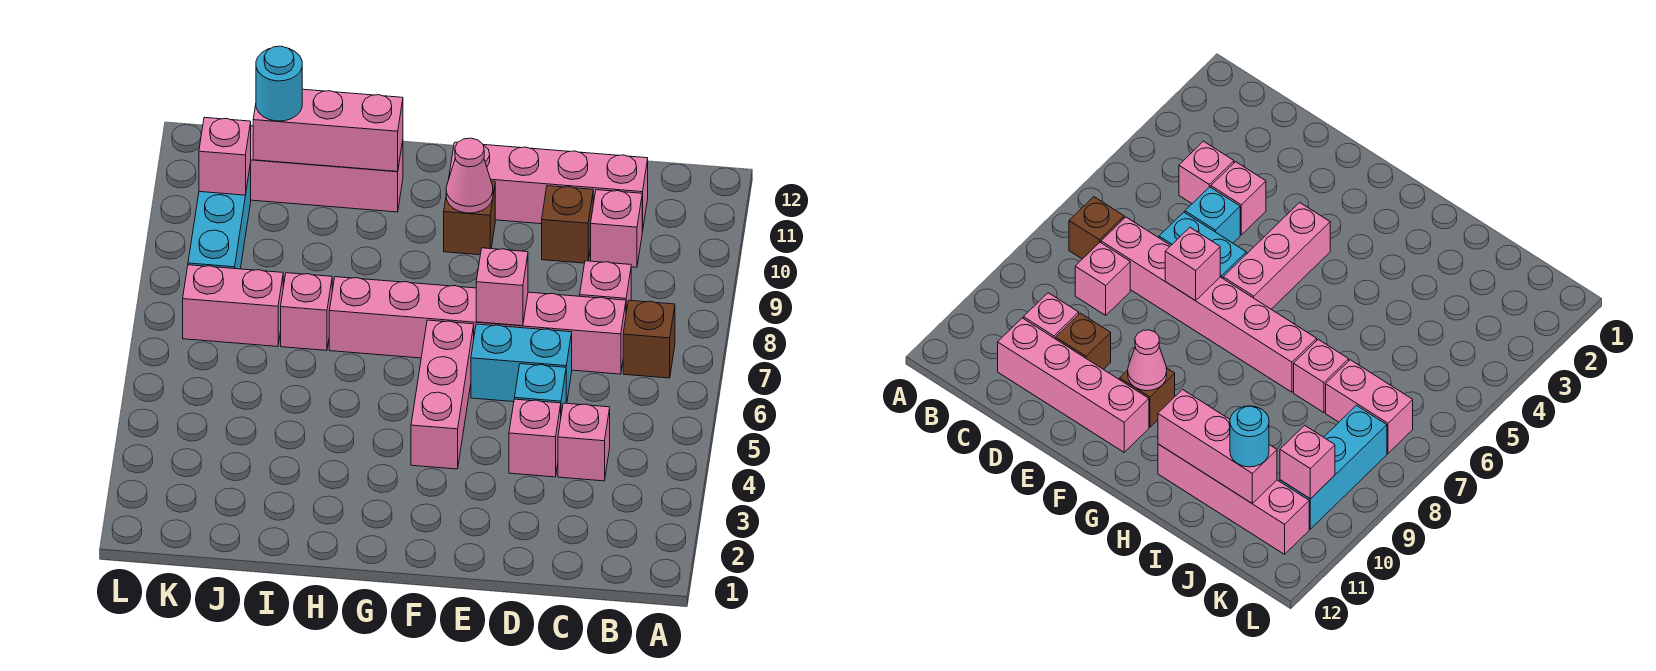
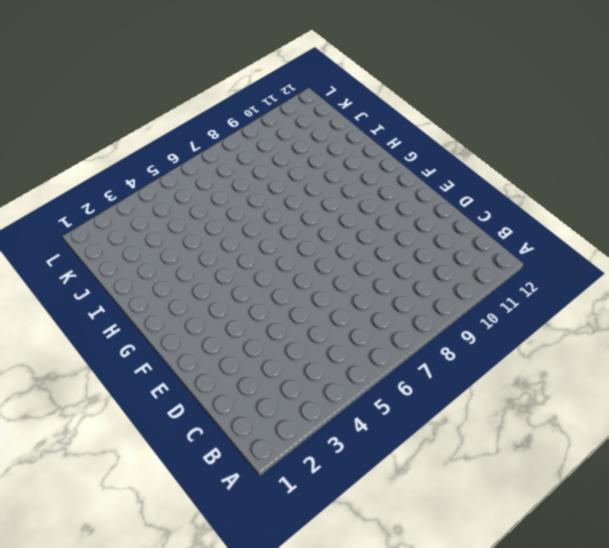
none -> brown 1x1 brick [623,300,675,378]
none -> pink 1x1 brick [558,403,610,481]
none -> pink 1x6 brick [329,277,626,374]

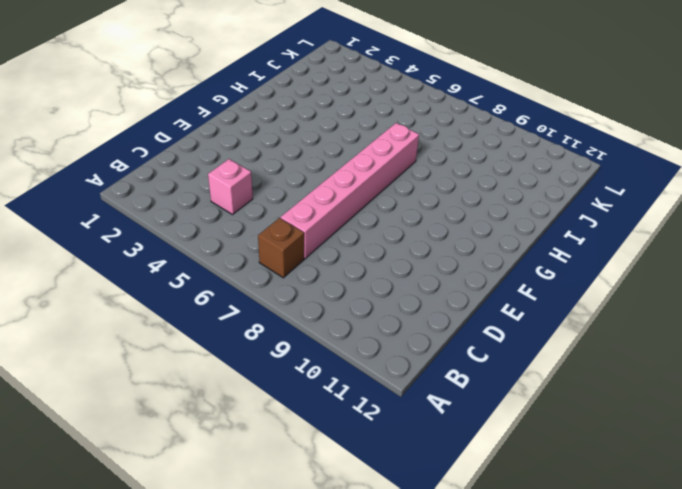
none -> pink 1x1 brick [580,261,631,312]
none -> pink 1x1 brick [591,190,642,267]
none -> pink 1x4 brick [449,142,648,232]

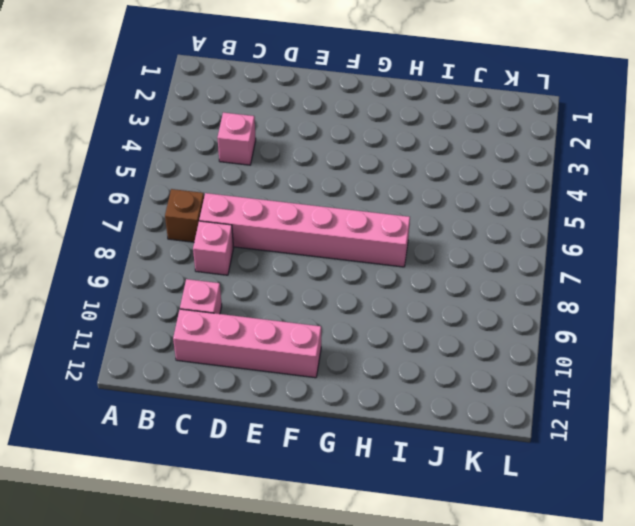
none -> pink 1x1 brick [509,399,561,477]
none -> cyan 1x1 brick [514,364,566,414]
none -> cyan 1x2 brick [471,324,572,403]

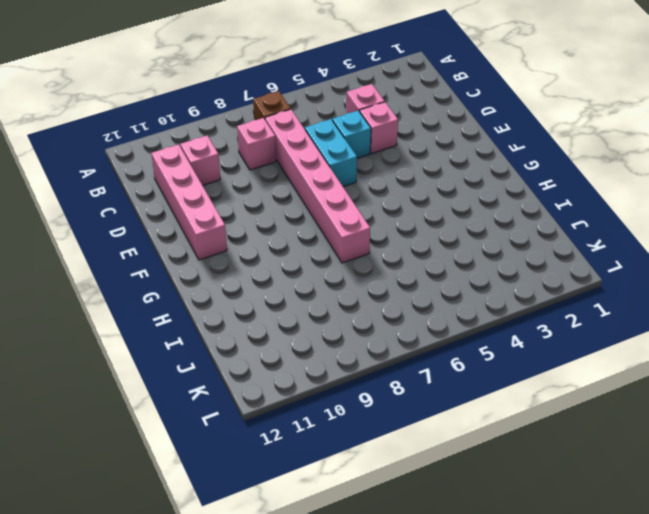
none -> brown 1x1 brick [542,186,593,263]
none -> pink 1x3 brick [411,320,474,469]
none -> brown 1x1 brick [444,181,495,255]

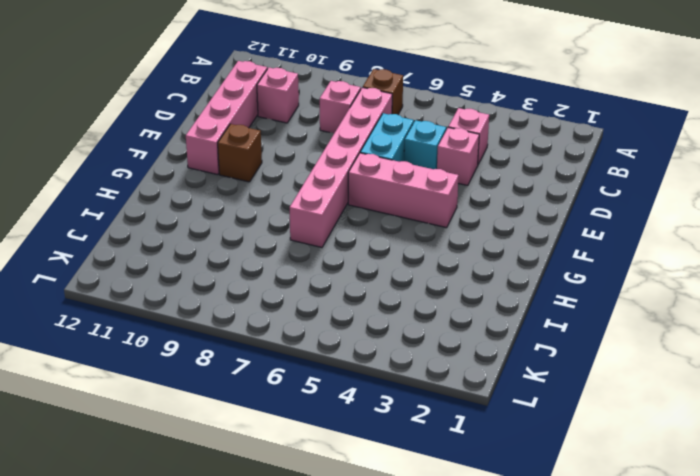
none -> brown 1x1 brick [542,186,593,263]
none -> pink 1x4 brick [251,126,403,212]
none -> pink 1x1 brick [281,273,332,350]

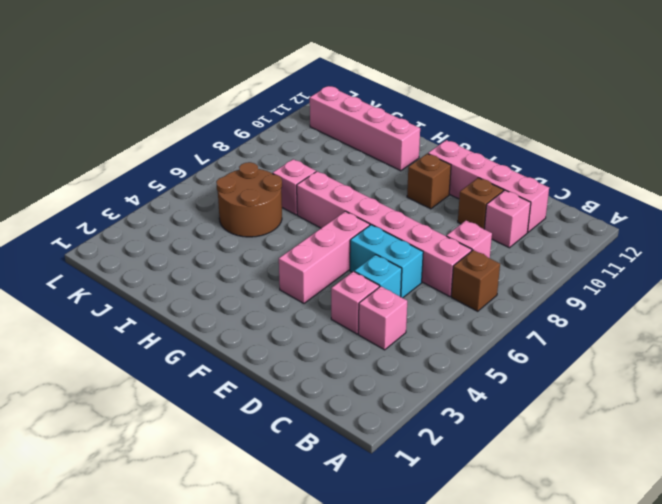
brown 2x2 round brick [216,162,282,237] -> none
none -> pink 1x2 brick [183,265,283,347]
none -> cyan 1x3 brick [188,163,251,269]
none -> pink 1x1 brick [476,248,528,326]

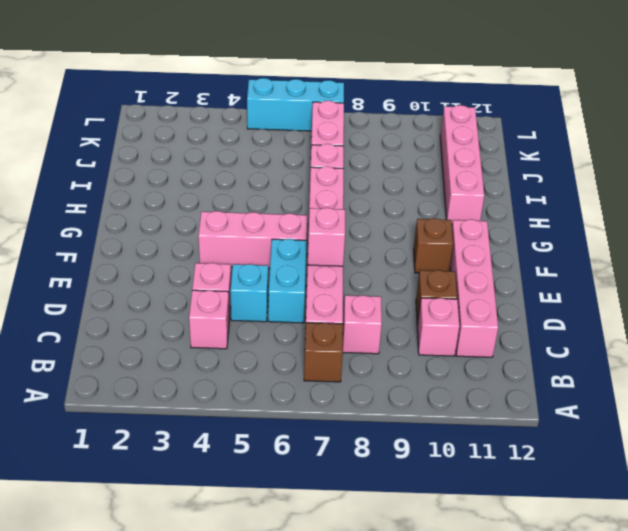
cyan 1x3 brick [247,78,344,131] -> cyan 1x3 brick moved to [188,163,251,269]
none -> pink 1x1 cone [446,138,493,213]
none -> pink 1x3 brick [253,89,403,171]
none -> pink 1x1 brick [199,117,251,195]

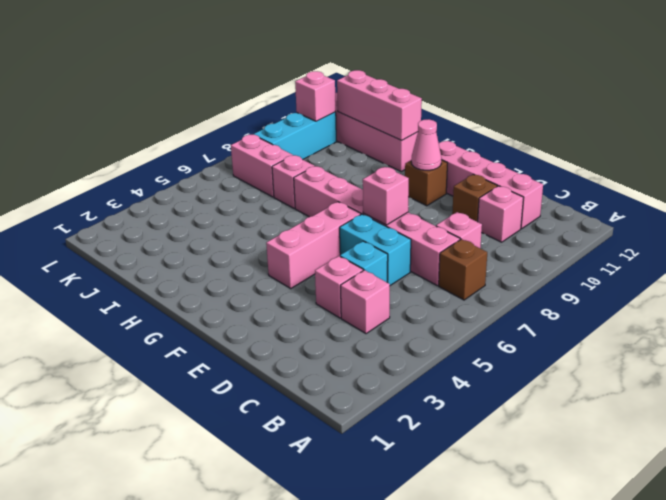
none -> cyan 1x1 round brick [256,46,302,121]

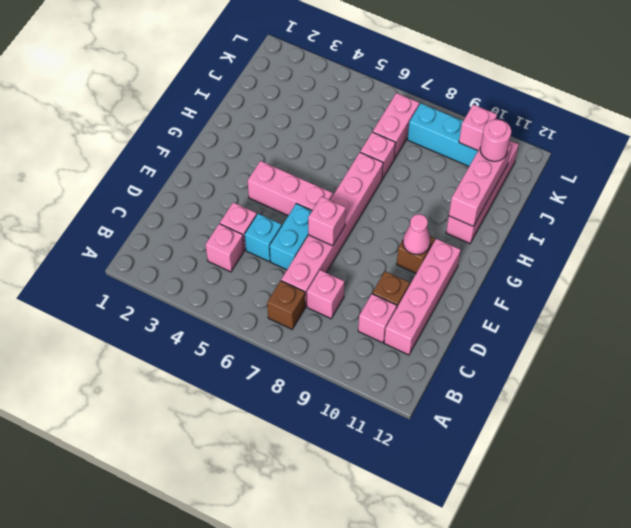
pink 1x1 round brick [480,119,511,161] -> cyan 1x1 round brick [256,46,302,121]

